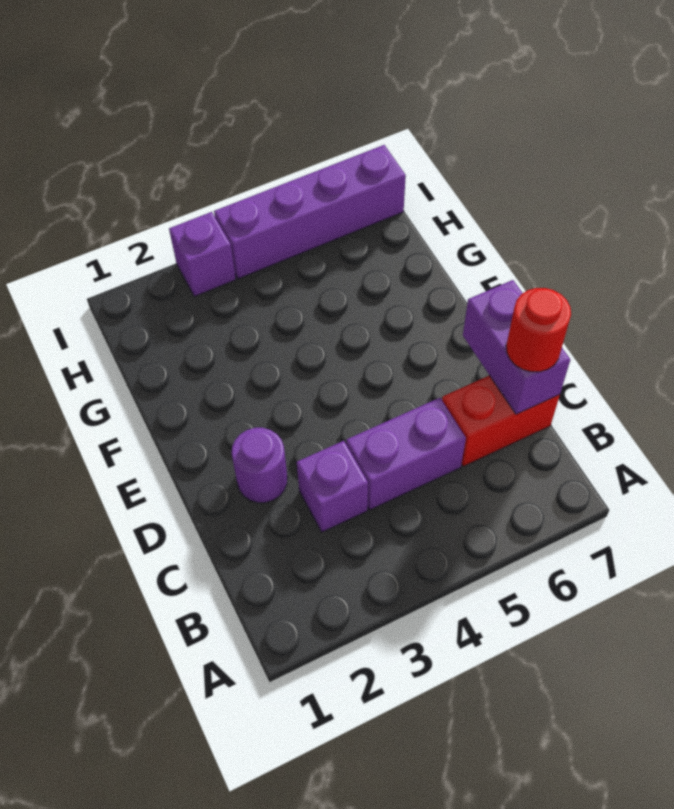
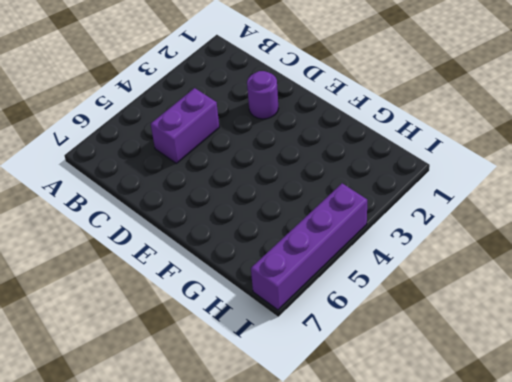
none -> purple 1x1 brick [297,441,368,532]
none -> red 1x2 brick [442,375,560,466]

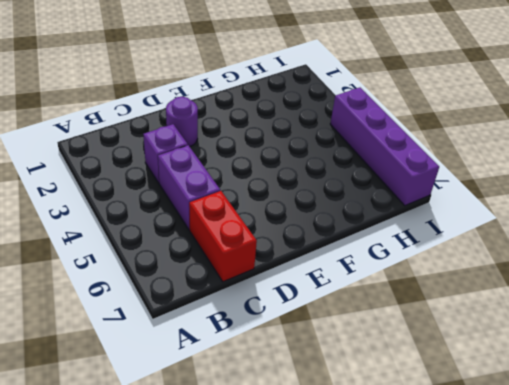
none -> purple 1x1 brick [169,212,236,297]
none -> purple 1x2 brick [463,280,570,414]

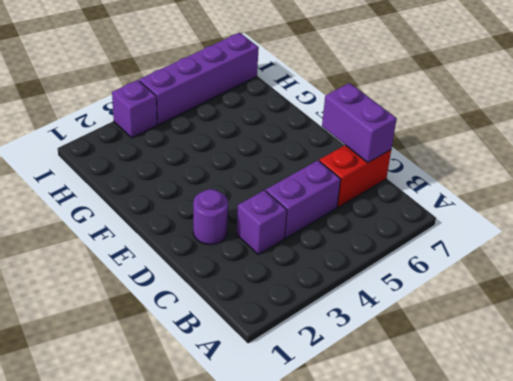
none -> red 1x1 round brick [506,288,571,372]

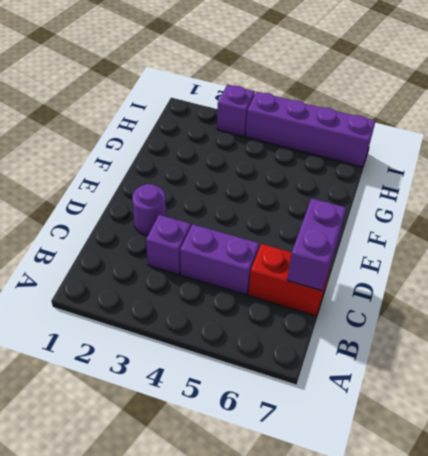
none -> red 1x1 round brick [506,288,571,372]

